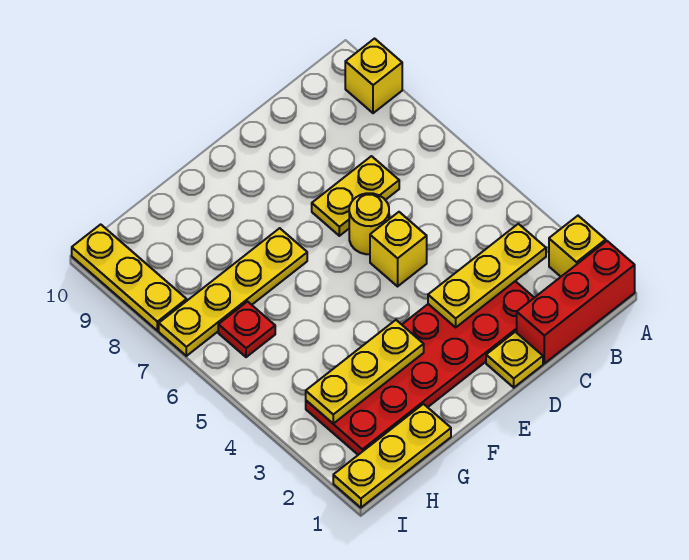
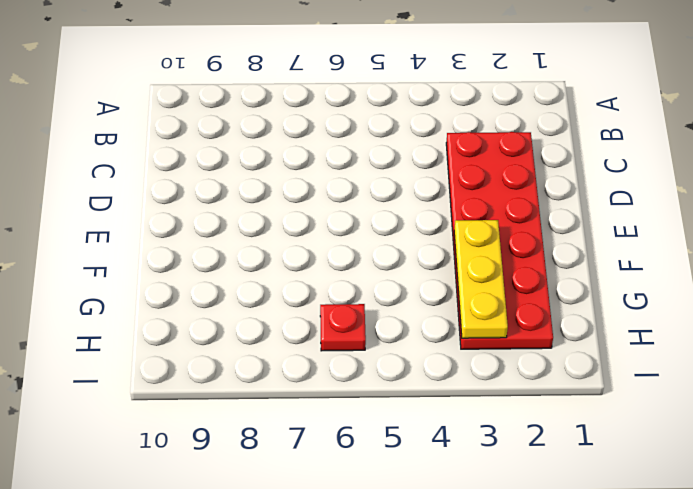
none -> red 1x3 brick [517,241,635,364]
none -> yellow 1x1 brick [549,216,606,277]
none -> yellow 1x1 brick [345,39,402,113]

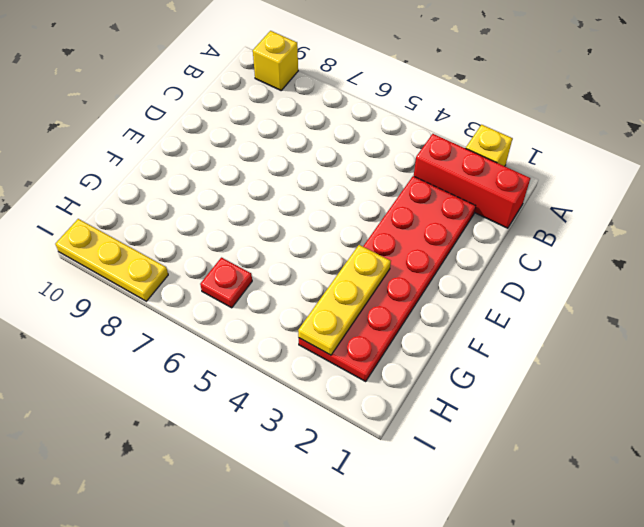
red 1x3 brick [414,134,530,228] -> red 1x3 brick turned to [517,241,635,364]
none -> yellow 1x2 plate [312,156,399,236]
none -> yellow 1x1 plate [486,332,543,388]
none -> yellow 1x1 brick [370,212,427,286]

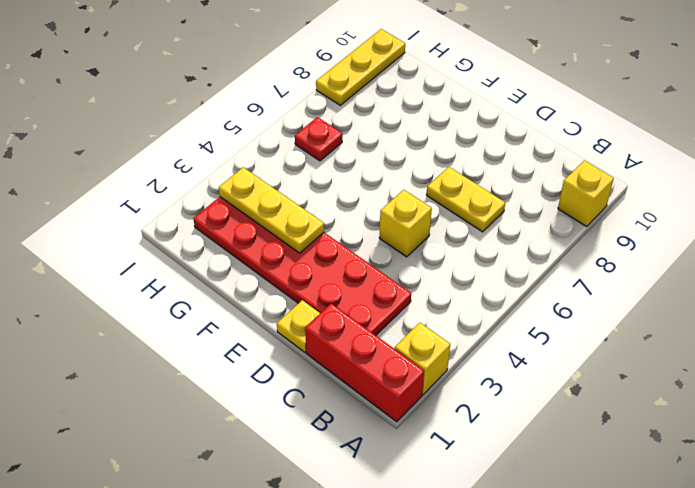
none -> yellow 1x1 round brick [349,193,389,254]
none -> yellow 1x4 plate [159,228,307,356]
none -> yellow 1x3 plate [333,404,451,508]

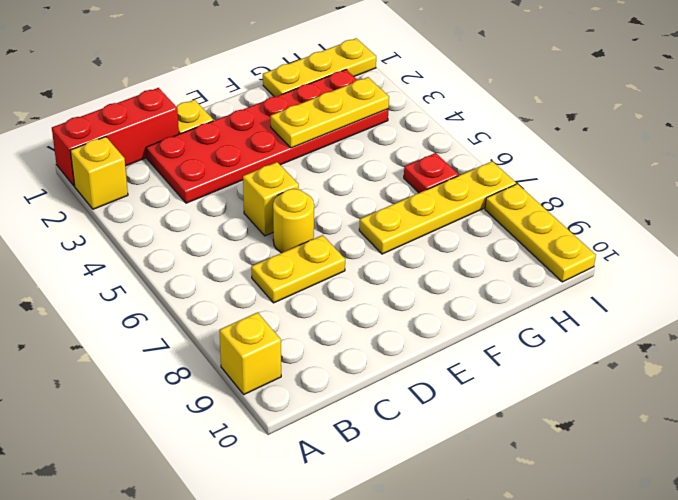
none -> yellow 1x3 plate [428,224,546,327]

